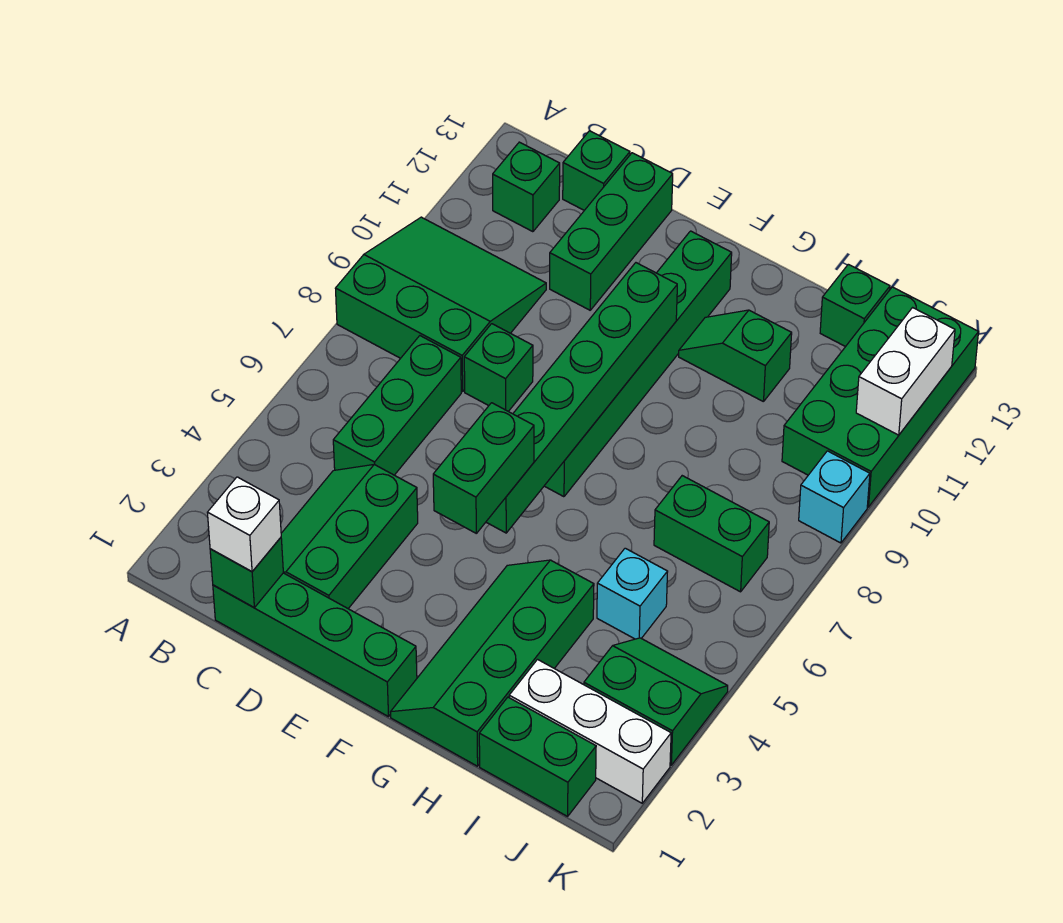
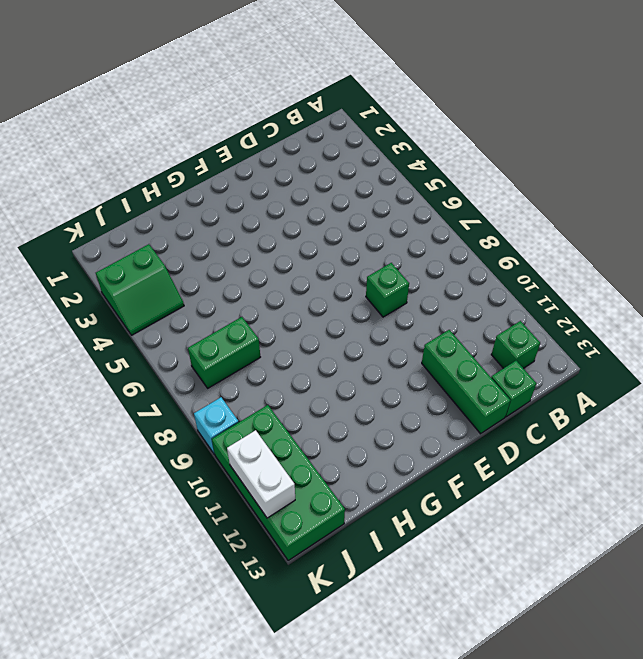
none -> green 3x3 slope [335,217,546,391]
none -> green 1x4 brick [213,573,417,717]
none -> green 2x3 slope [281,465,418,609]

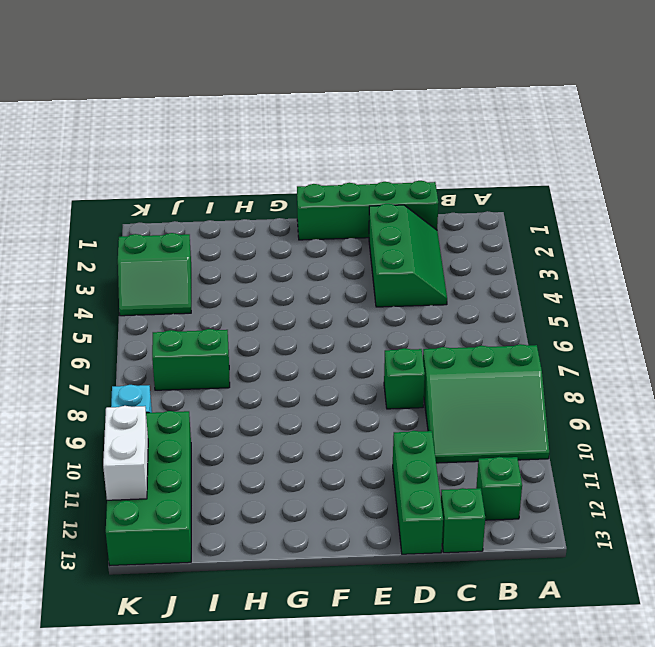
none -> green 1x3 brick [333,336,461,475]
none -> green 1x6 brick [545,231,732,497]
none -> green 2x4 slope [391,560,594,766]

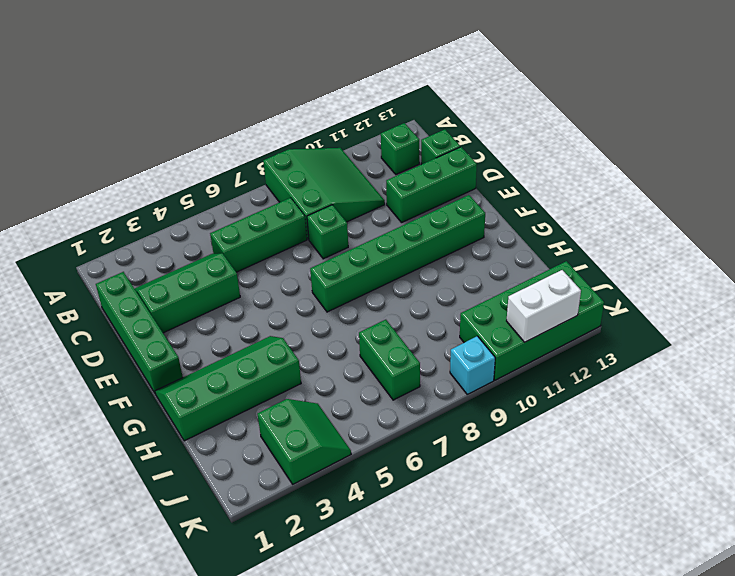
none -> green 1x2 slope [679,310,792,402]
none -> green 1x2 brick [479,697,596,816]
none -> white 1x3 brick [509,660,671,803]

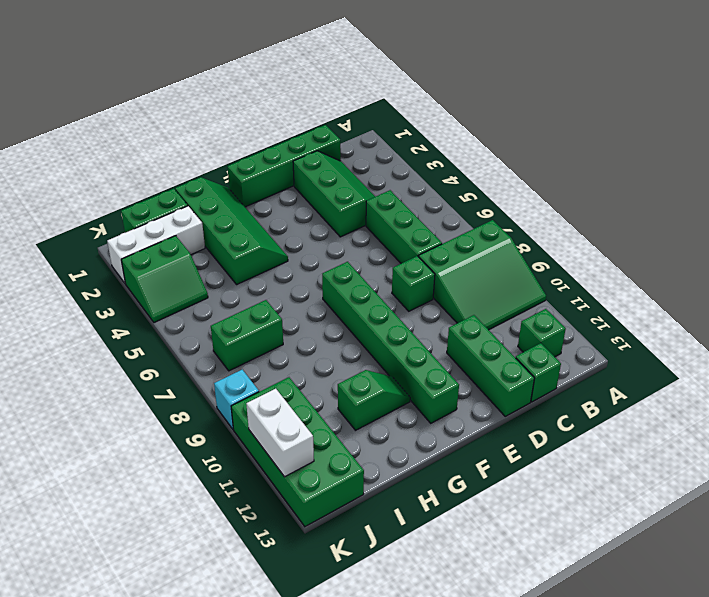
none -> cyan 1x1 brick [597,548,668,639]
none -> green 1x1 brick [820,264,890,347]
none -> green 1x1 brick [210,538,283,608]

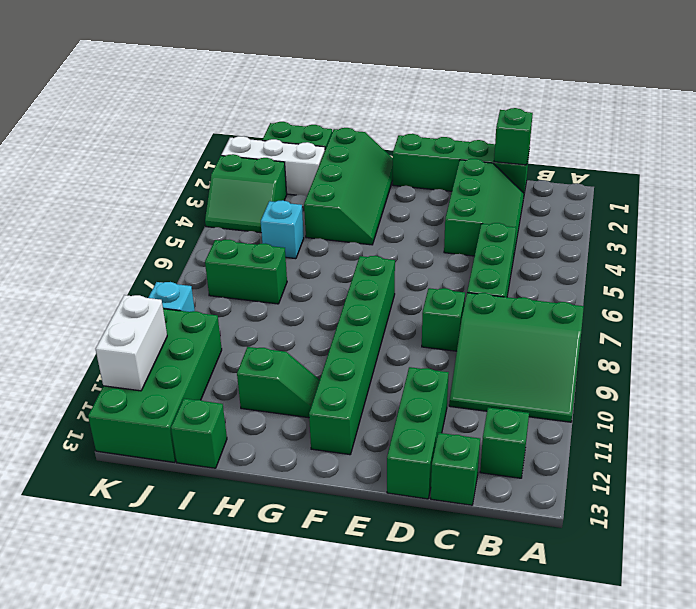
none -> green 1x6 brick [486,263,677,533]
none -> white 1x1 brick [207,477,281,572]
none -> green 1x2 brick [433,403,534,533]

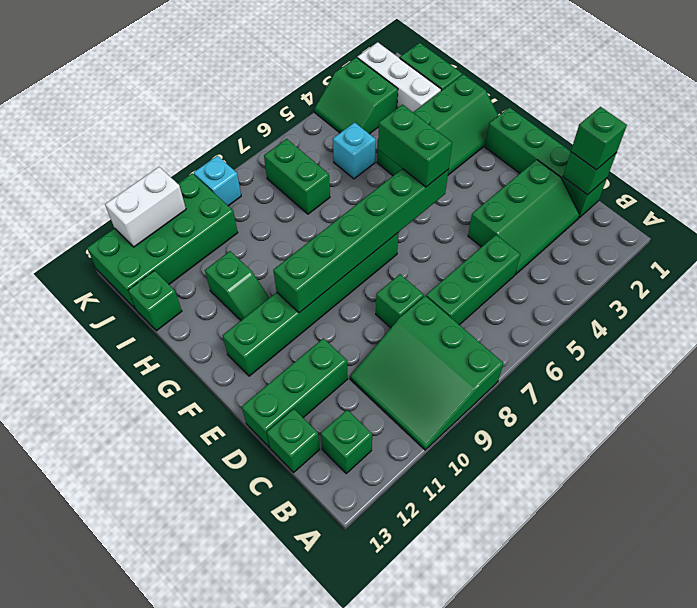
green 1x1 brick [571,107,627,170] -> white 1x1 brick [207,477,281,572]
green 1x2 brick [378,105,452,187] -> green 1x2 brick turned to [433,403,534,533]

